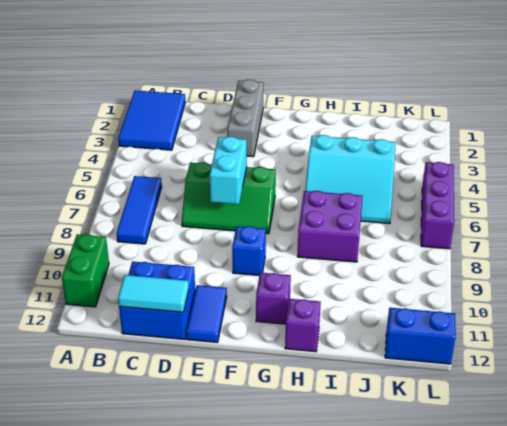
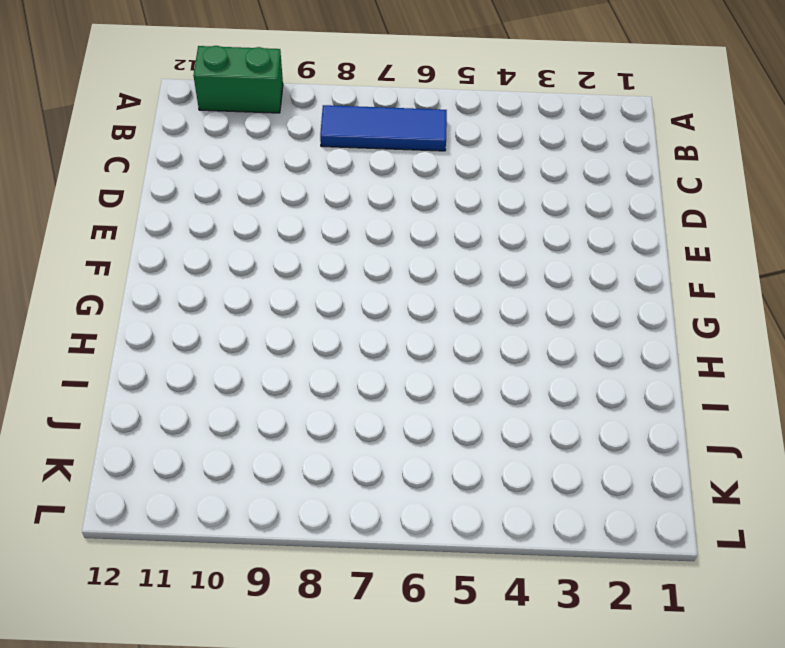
none -> blue 2x3 tile [118,90,185,150]
none -> blue 2x2 brick [119,261,195,340]
none -> green 2x3 slope [182,162,276,234]

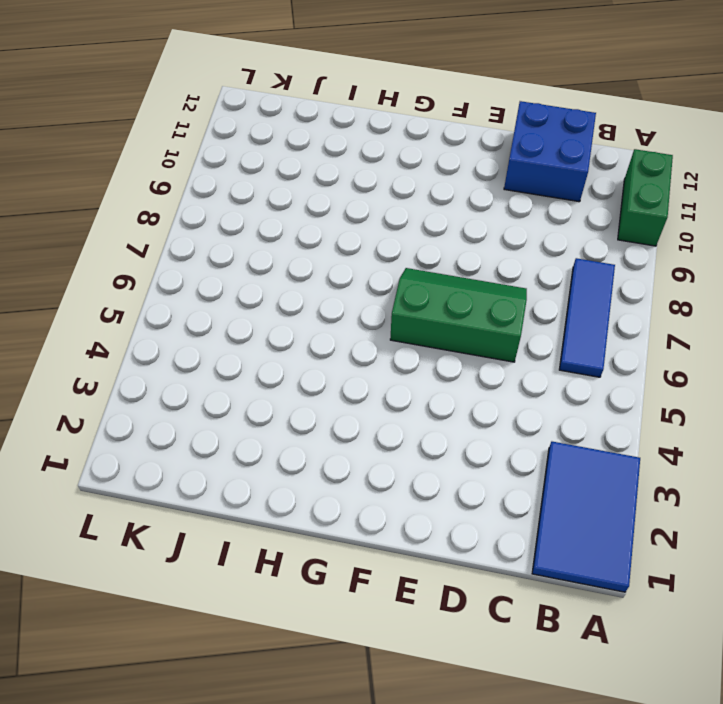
none -> grey 1x3 brick [227,80,264,157]
none -> blue 1x2 tile [186,285,227,343]
none -> blue 1x1 brick [232,226,266,275]

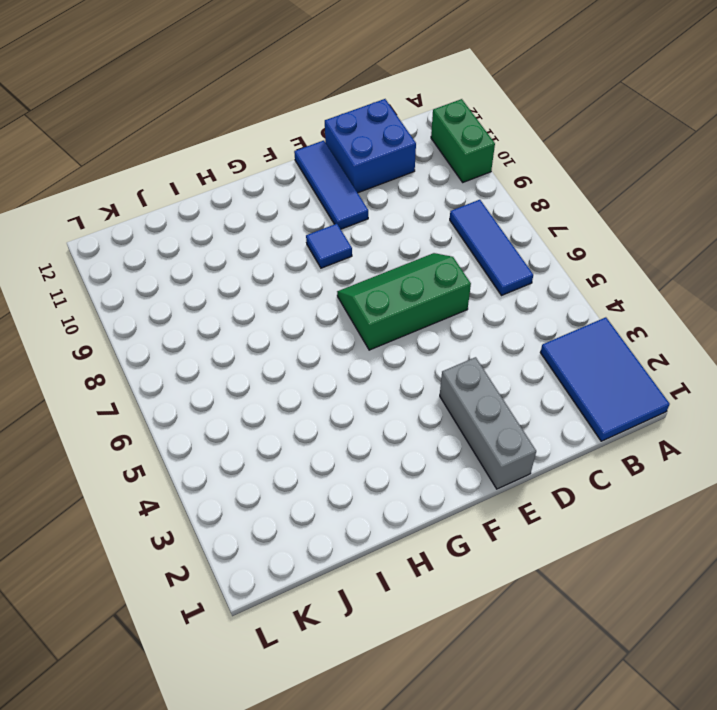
blue 1x3 tile [294,140,368,229] -> blue 1x2 tile [186,285,227,343]
blue 1x1 tile [306,224,352,268] -> blue 1x1 brick [232,226,266,275]
none -> purple 1x1 brick [256,273,291,324]
none -> cyan 3x3 slope [305,135,396,224]
none -> purple 2x2 brick [298,191,363,262]

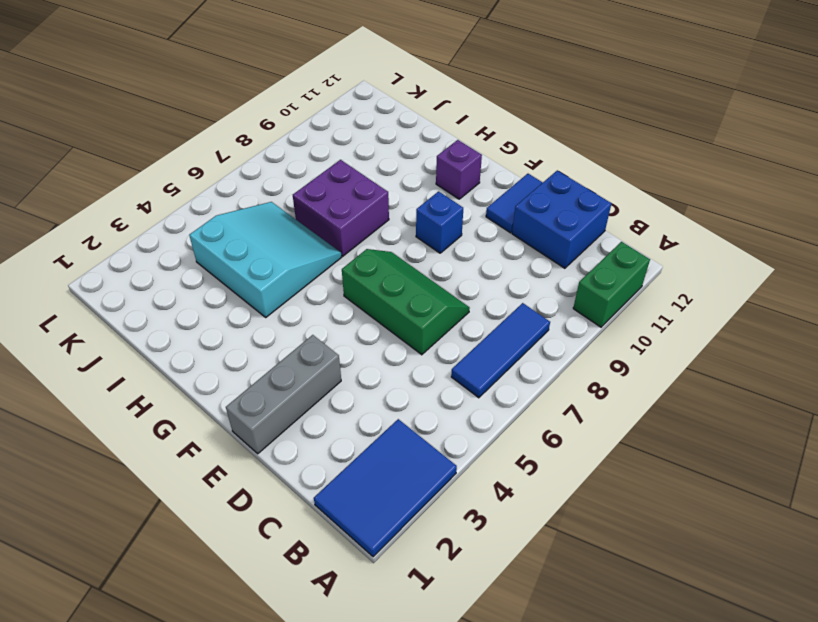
none -> purple 1x1 brick [285,299,321,352]
none -> blue 1x2 brick [385,308,456,364]
none -> purple 1x3 brick [421,162,454,249]

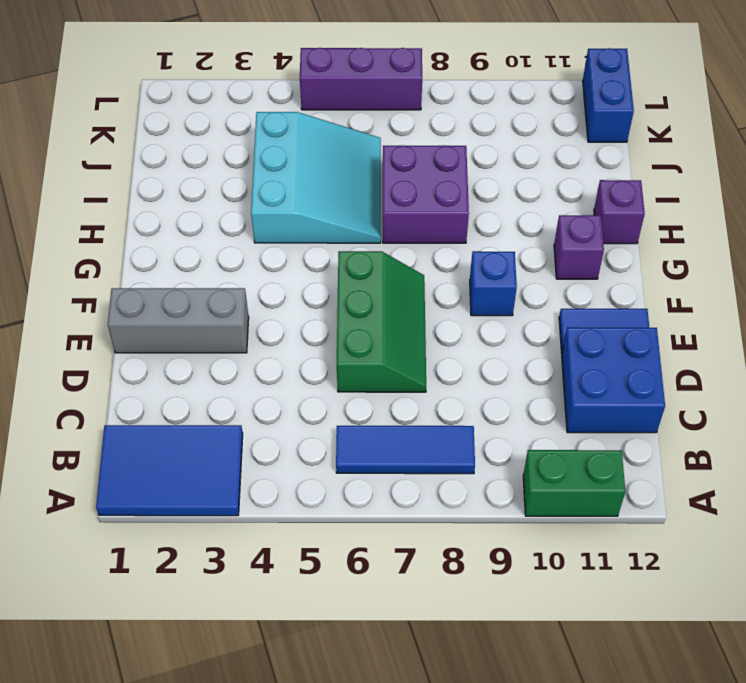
none -> cyan 1x2 tile [118,275,189,312]
none -> cyan 1x2 brick [209,137,247,204]

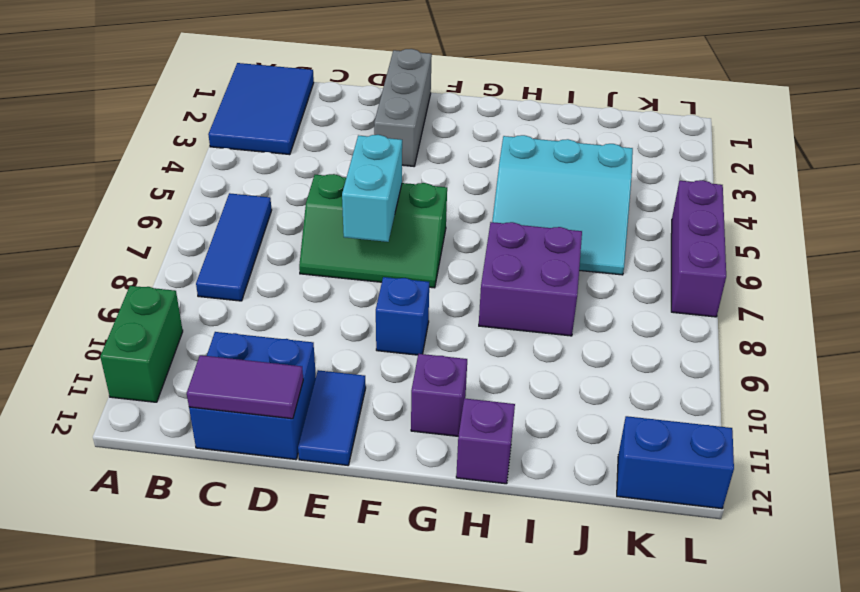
purple 1x2 tile [187,355,303,419] -> cyan 1x2 tile [118,275,189,312]

